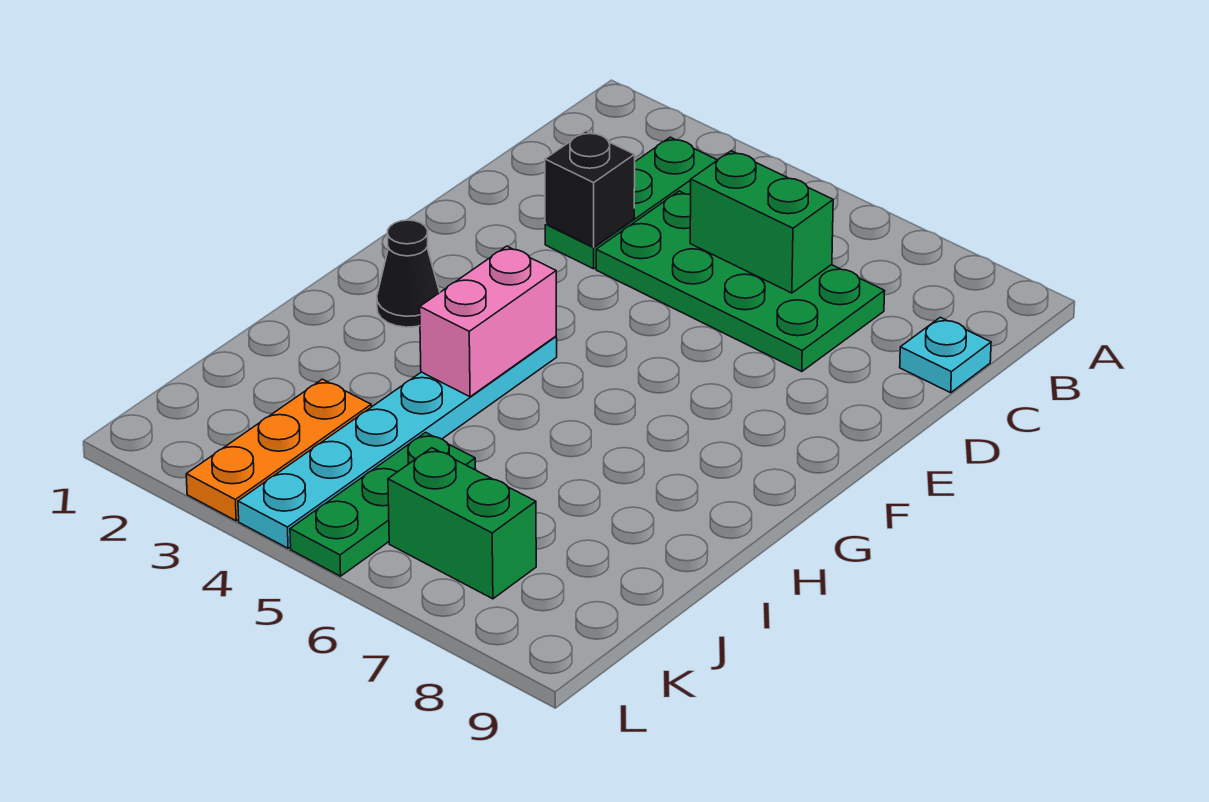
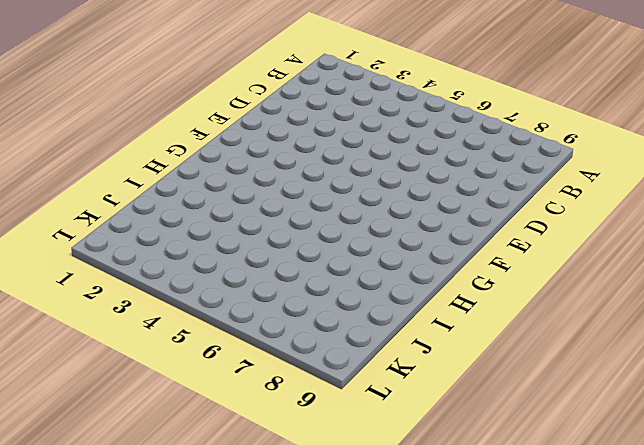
none -> green 1x3 plate [545,137,717,269]
none -> green 2x4 plate [596,191,885,372]

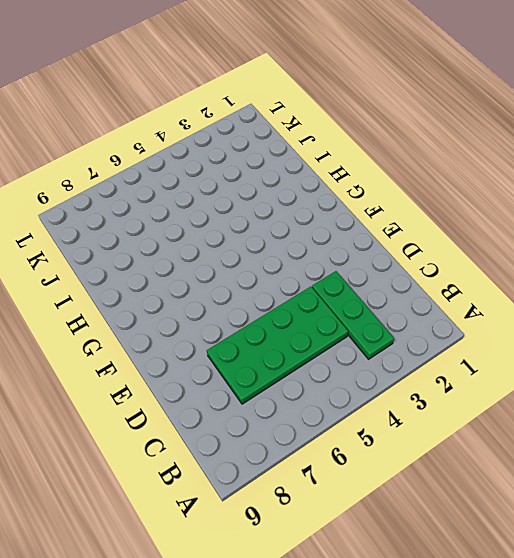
none -> cyan 1x1 plate [900,317,991,393]
none -> black 1x1 cone [377,220,440,327]

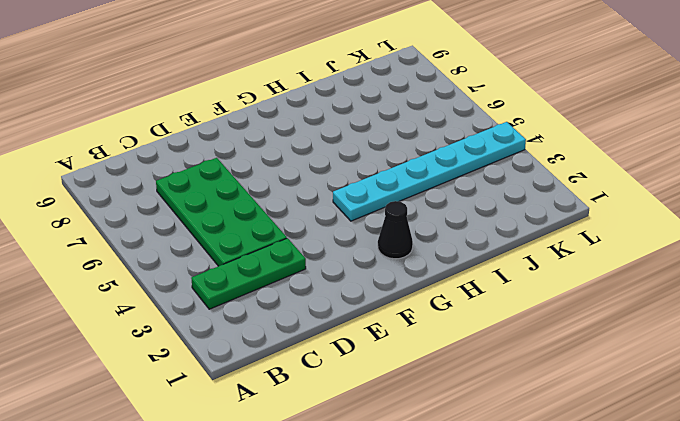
none -> cyan 1x1 plate [900,317,991,393]
none -> orange 1x3 plate [186,379,371,521]

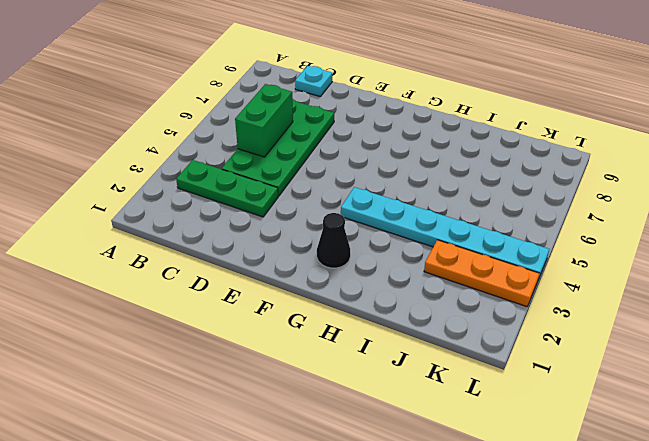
none -> green 1x3 plate [290,432,476,576]
none -> green 1x2 brick [388,448,536,599]

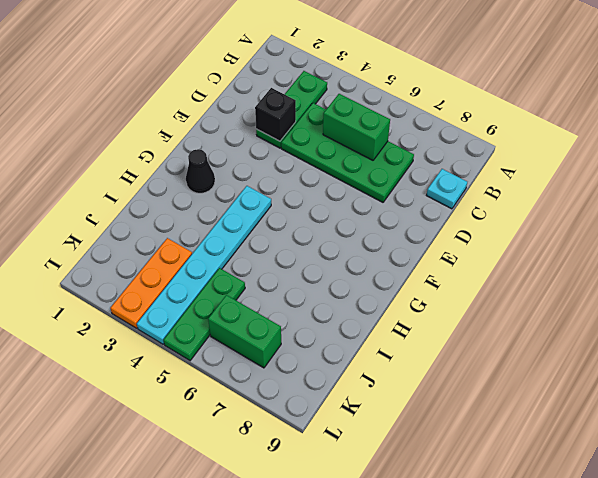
none -> pink 1x2 brick [420,246,556,397]

